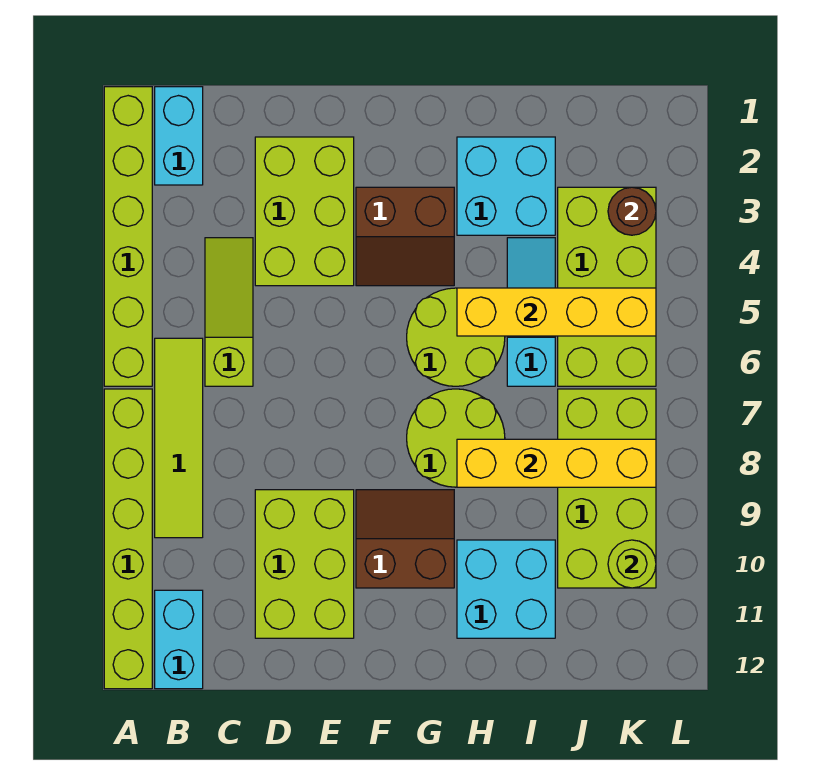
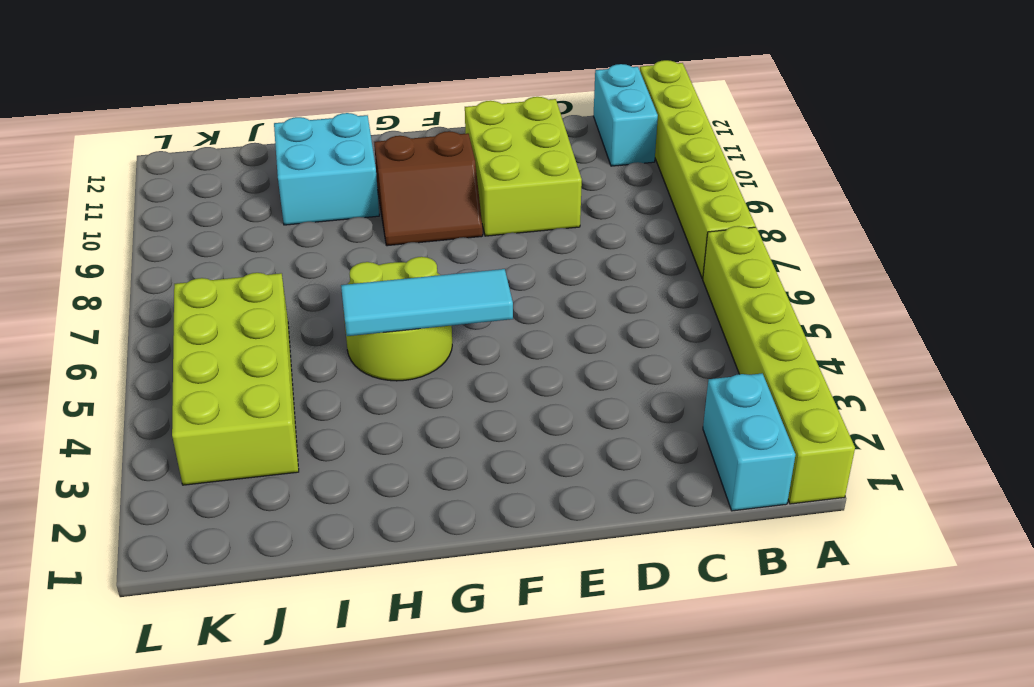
cyan 1x3 tile [341,269,513,336] -> yellow 1x4 brick [457,288,656,336]
none -> lime 1x4 tile [155,338,203,538]
none -> lime 1x3 slope [205,238,253,386]
none -> lime 2x3 brick [255,137,354,286]

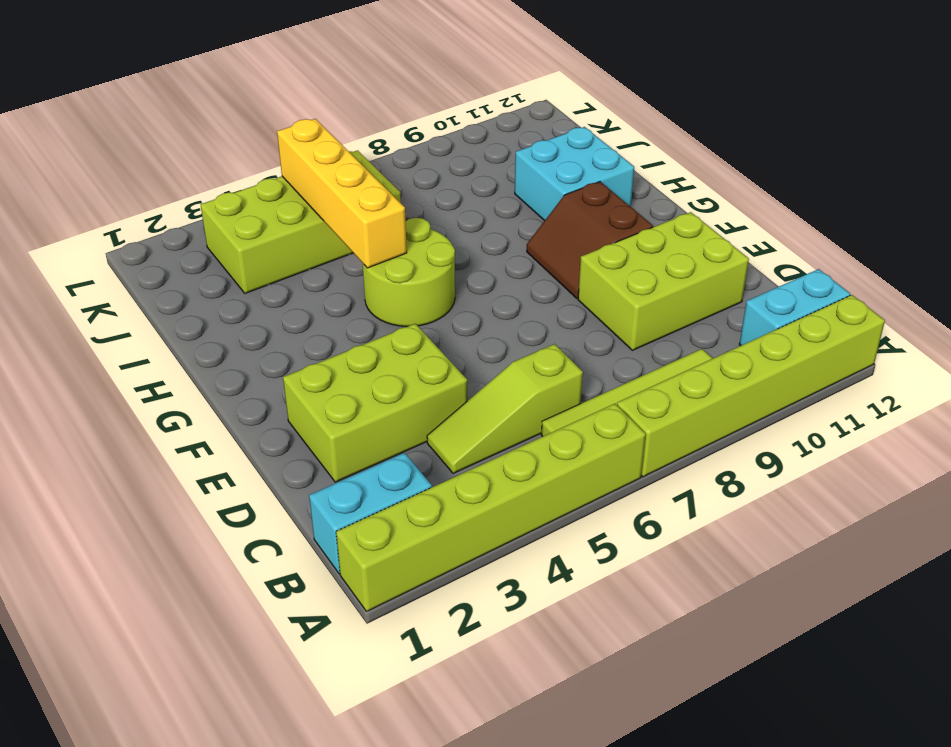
none -> brown 2x2 slope [356,187,454,286]
none -> lime 2x2 round brick [407,389,505,487]
none -> cyan 2x2 brick [457,137,555,235]

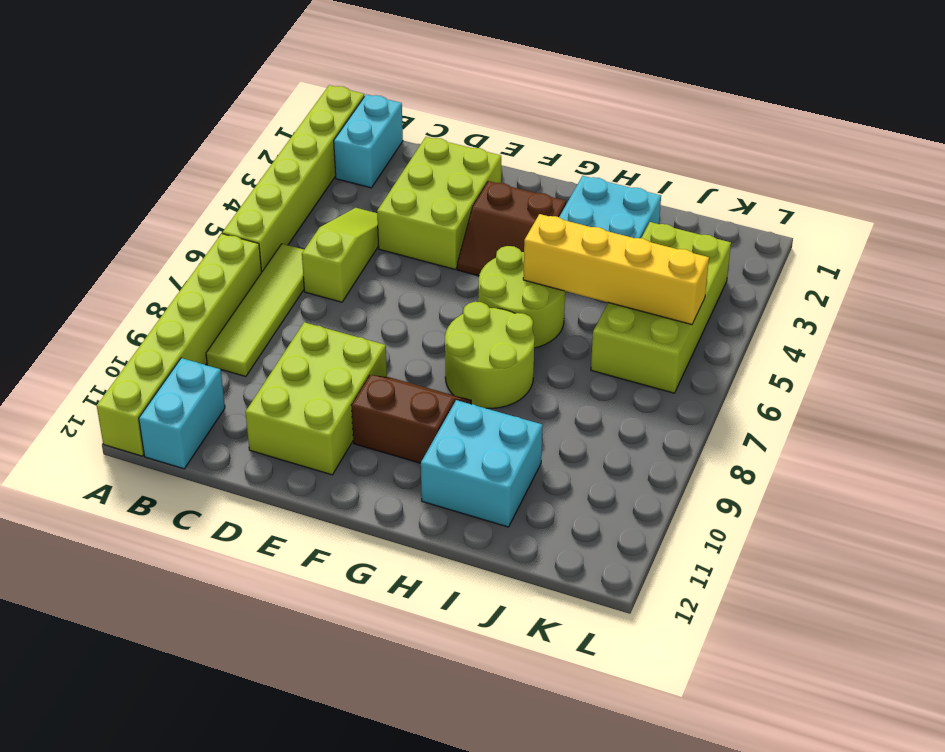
none -> cyan 1x3 slope [507,238,555,386]
none -> lime 2x4 brick [558,389,656,588]
none -> yellow 1x4 brick [457,439,656,487]

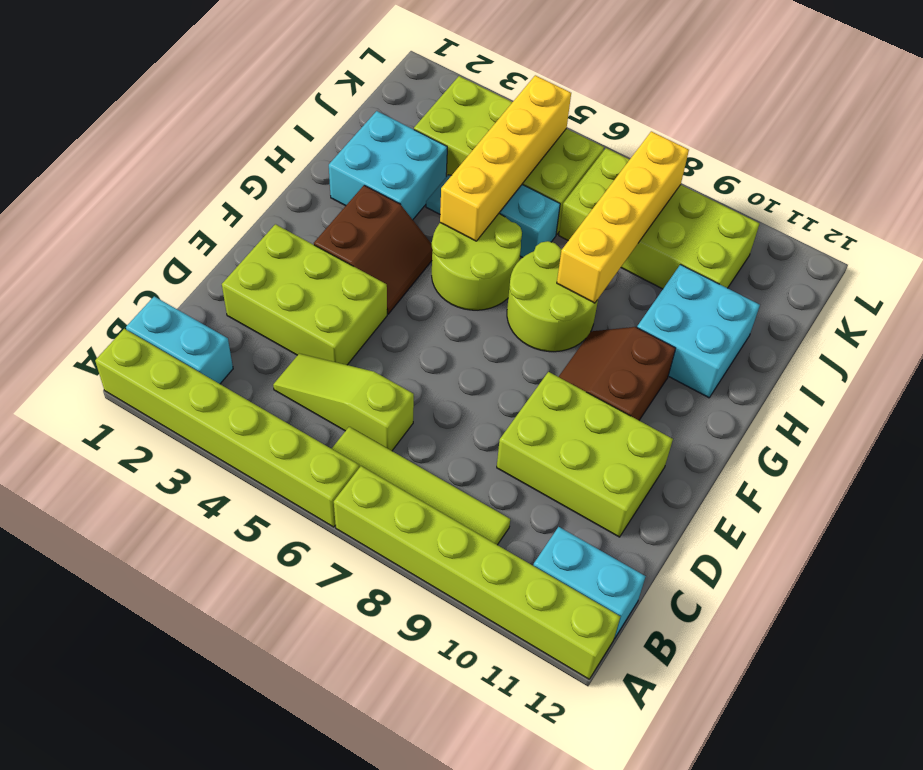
none -> brown 1x1 round brick [608,187,656,235]
none -> lime 1x1 round brick [608,540,656,588]

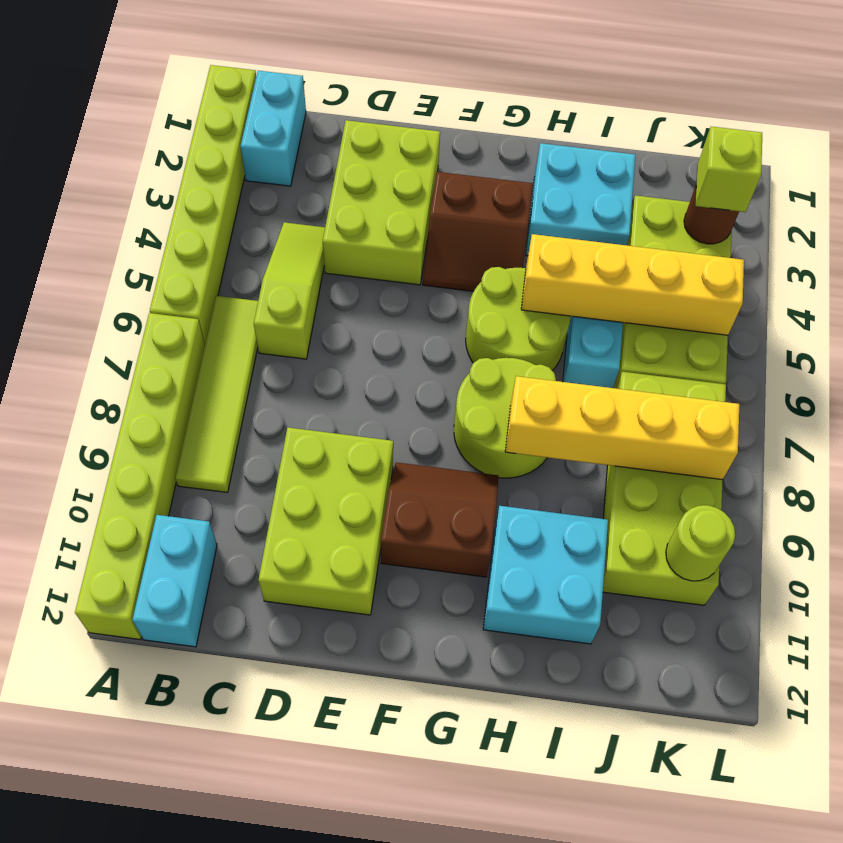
lime 1x1 brick [695,127,762,212] -> none

